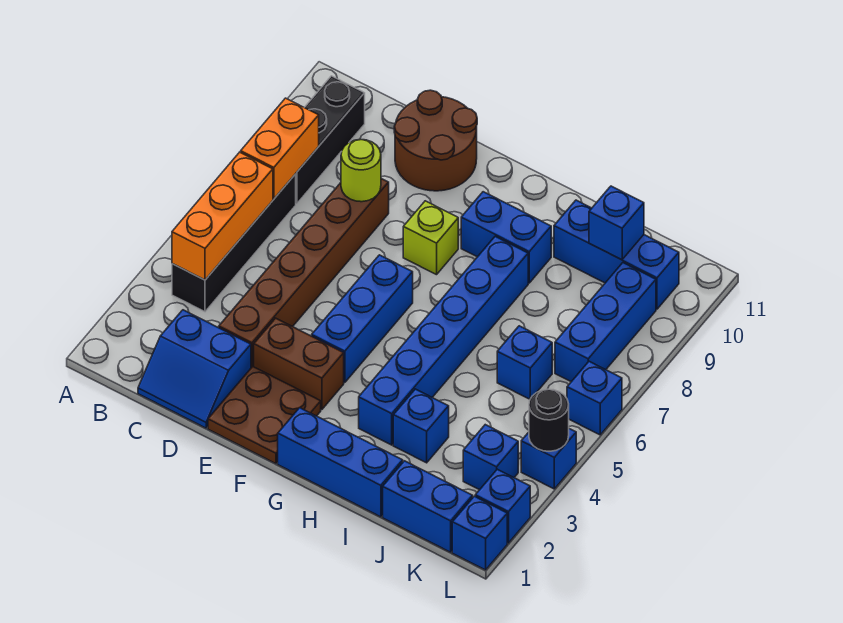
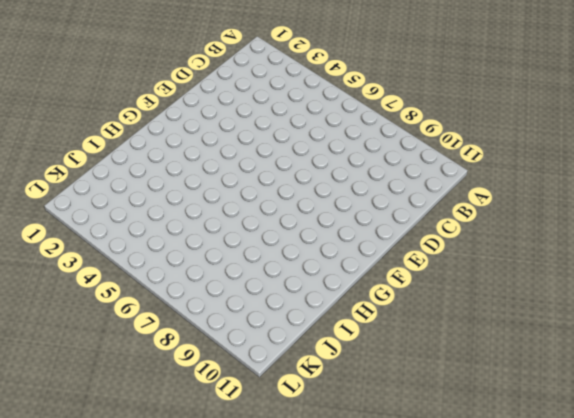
none -> black 1x4 brick [172,174,296,312]
none -> black 1x3 brick [296,76,365,204]
none -> blue 2x2 slope [138,310,251,428]

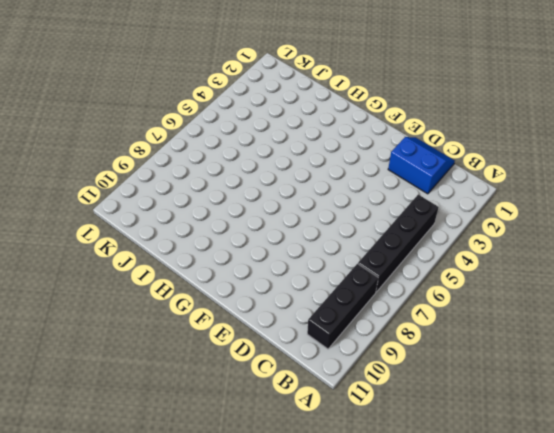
none -> brown 1x6 brick [219,179,389,368]
none -> brown 2x2 round brick [394,90,477,191]
none -> brown 2x2 plate [208,366,321,464]

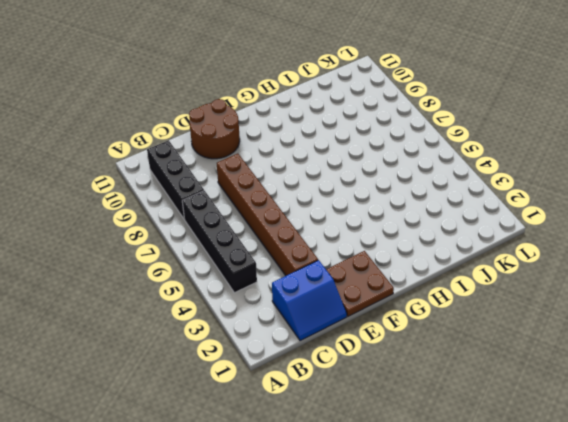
none -> brown 1x2 brick [254,318,344,410]
none -> blue 1x3 brick [312,255,413,383]
none -> lime 1x1 brick [403,201,458,275]

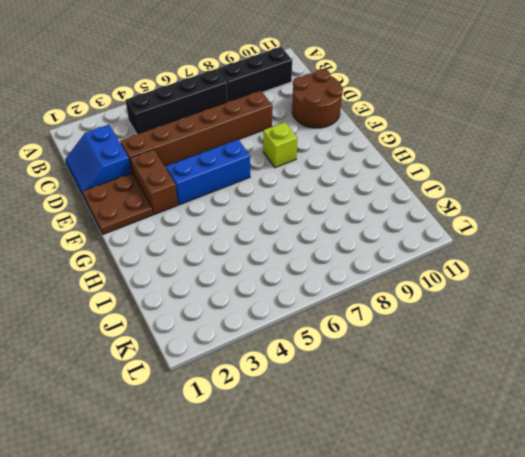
none -> blue 1x3 brick [278,408,403,517]
none -> blue 1x2 brick [461,192,551,283]
none -> blue 1x6 brick [359,236,528,445]

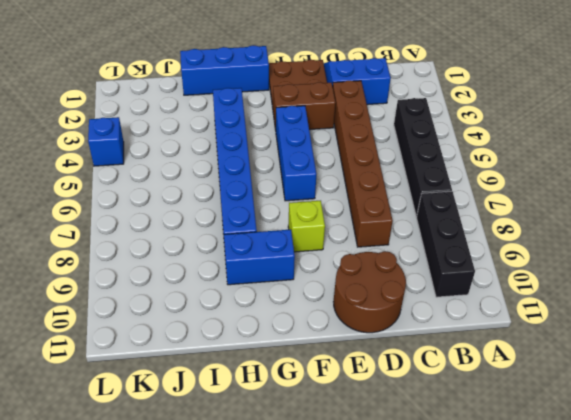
none -> blue 1x1 brick [393,389,449,463]
none -> blue 1x3 brick [554,200,679,309]
none -> blue 1x2 brick [383,461,473,552]

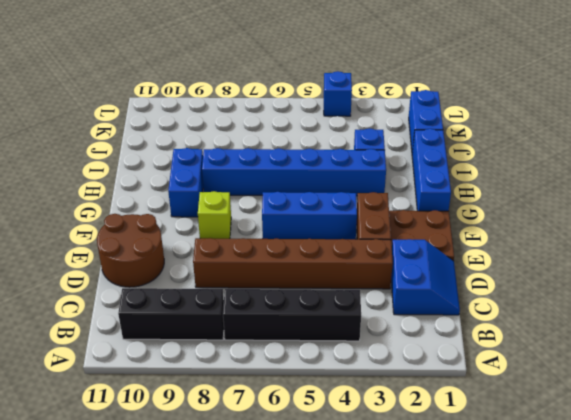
none -> blue 1x3 brick [554,200,679,309]
none -> blue 1x1 brick [497,326,552,399]
none -> blue 1x1 brick [463,425,518,490]

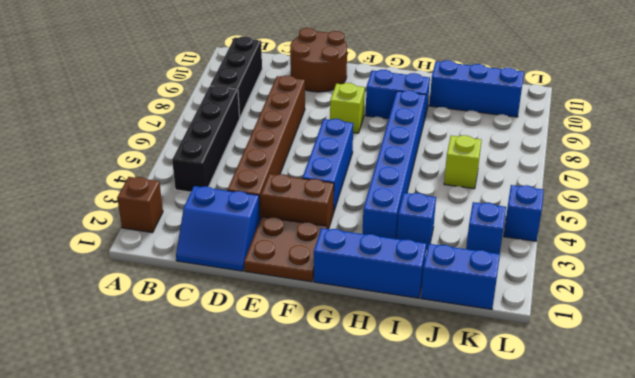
brown 1x1 brick [117,177,163,233] -> none
lime 1x1 brick [444,135,482,189] -> blue 1x1 brick [497,326,552,399]
none -> blue 1x3 brick [555,263,656,382]
none -> blue 1x1 brick [452,496,507,570]
none -> blue 1x1 brick [475,469,530,543]

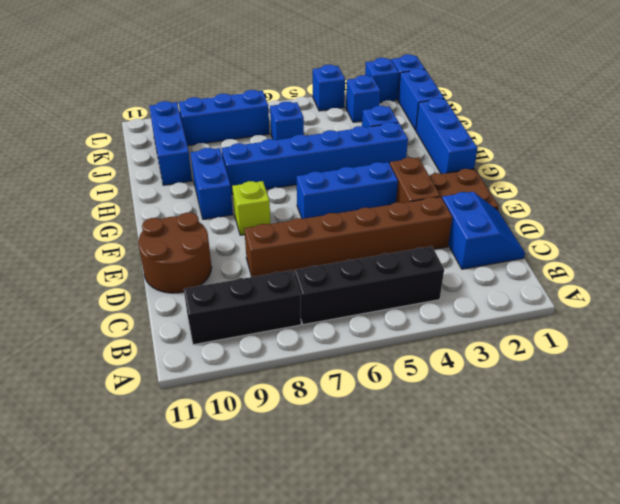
none -> blue 1x1 brick [567,361,622,435]
none -> orange 1x3 brick [172,152,273,280]
none -> orange 1x2 brick [241,98,319,199]

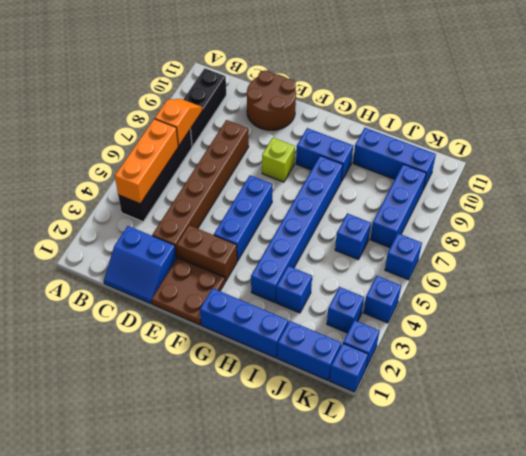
orange 1x2 slope [155,99,203,146] -> orange 1x2 brick [241,98,319,199]
none -> lime 1x1 round brick [341,139,381,202]
none -> blue 1x1 brick [589,186,644,260]
none -> black 1x1 round brick [529,389,569,451]

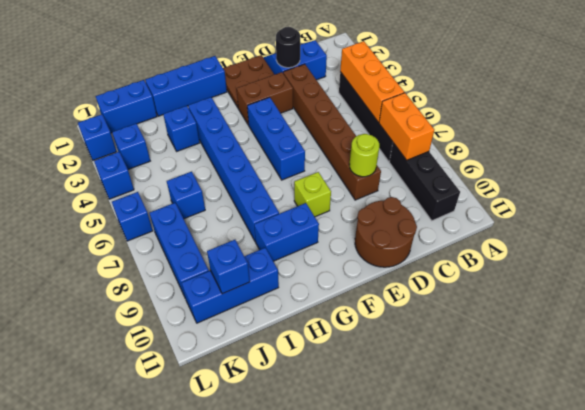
black 1x1 round brick [276,27,300,68] -> black 1x1 round brick moved to [529,389,569,451]
none -> blue 1x1 brick [452,496,507,570]

